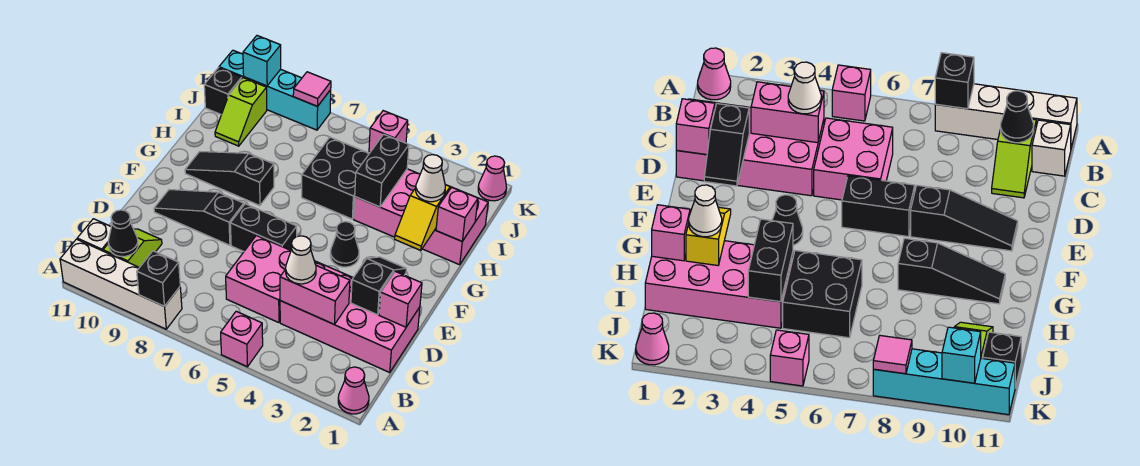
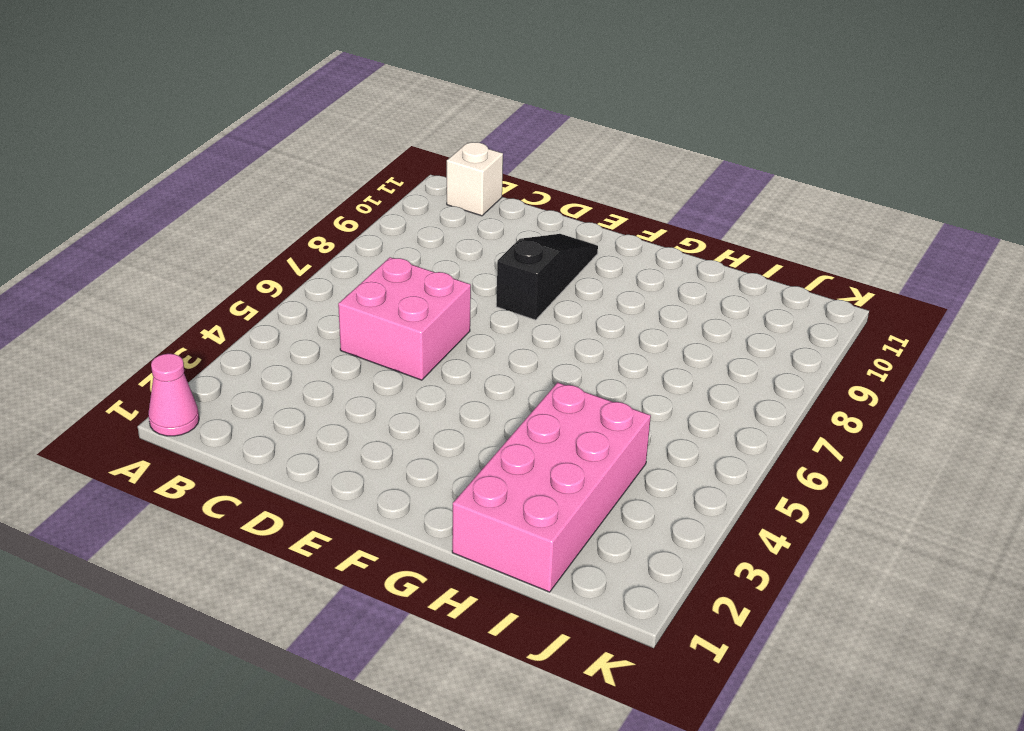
none -> pink 1x1 brick [221,311,263,367]
none -> white 1x4 brick [60,239,182,329]
none -> lime 1x2 slope [103,229,162,268]
none -> pink 2x4 brick [280,261,420,372]

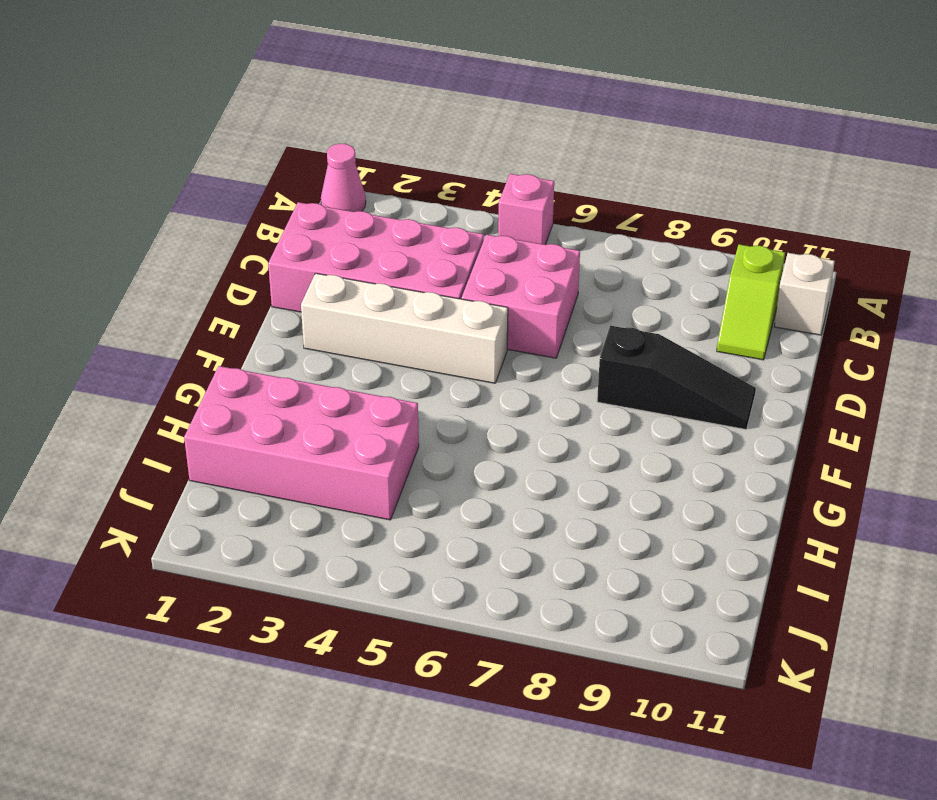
white 1x4 brick [301,273,508,383] -> white 1x4 brick moved to [60,239,182,329]
none -> black 1x2 brick [230,204,297,251]
none -> black 1x1 cone [330,222,359,267]
none -> black 1x3 slope [185,152,274,206]
none -> black 2x2 brick [302,137,369,219]

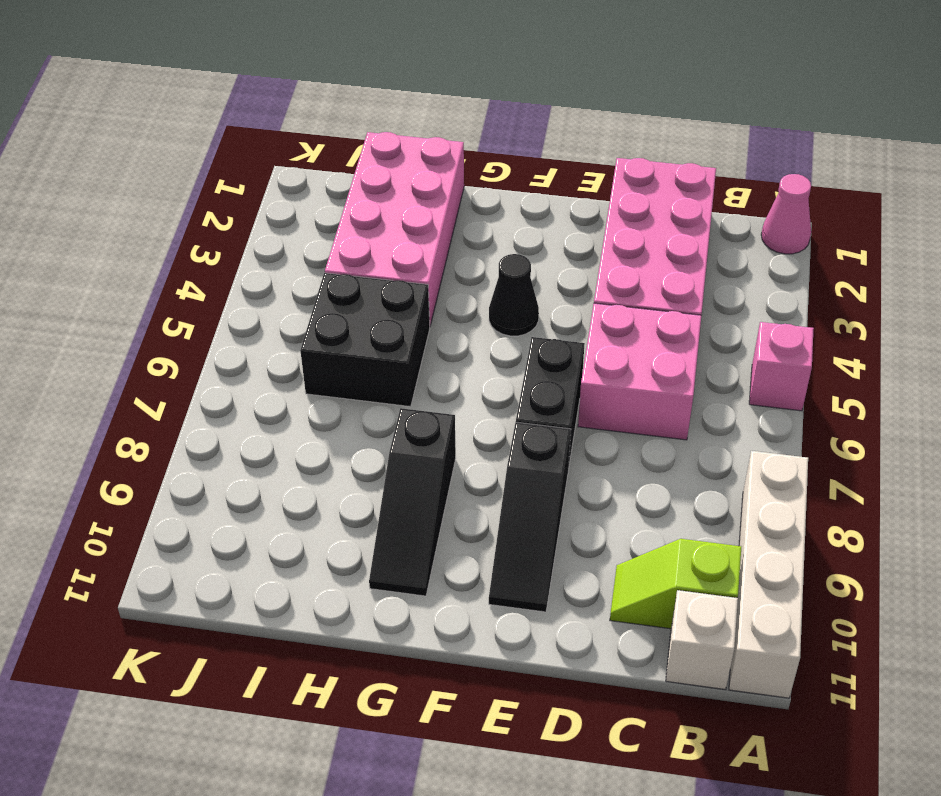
none -> lime 1x2 slope [215,78,267,146]
none -> black 1x1 brick [204,68,242,115]
none -> pink 1x1 cone [478,156,507,201]
none -> pink 1x1 brick [369,111,408,152]

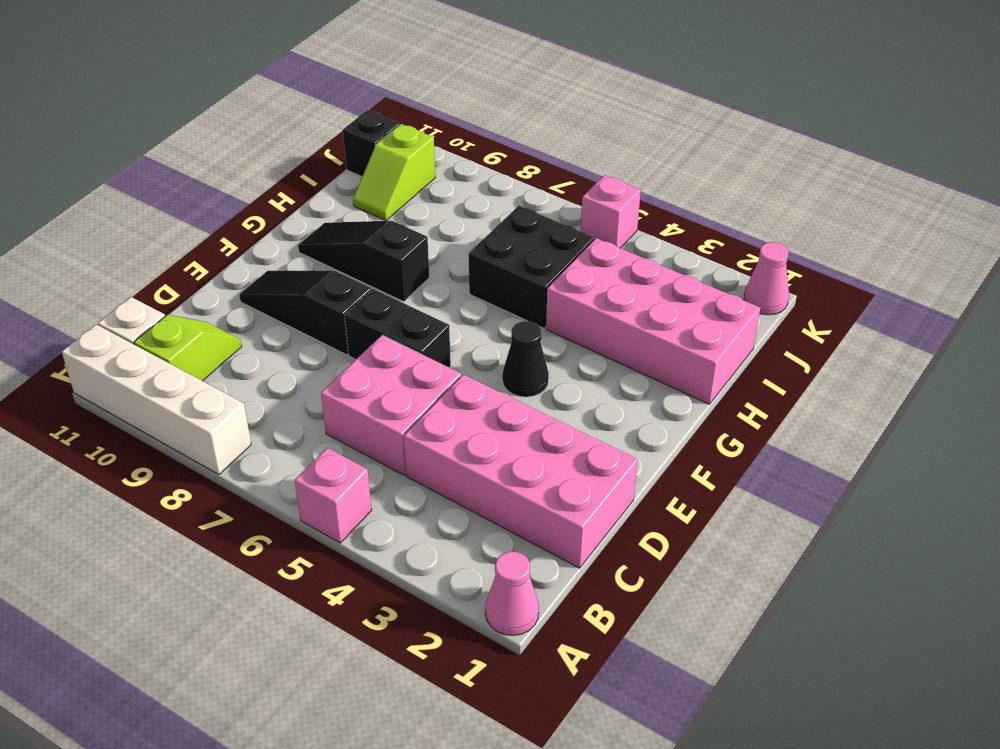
none -> cyan 1x4 brick [219,50,331,130]
none -> black 1x1 brick [137,251,180,306]
none -> black 1x1 cone [108,210,138,257]
none -> pink 1x2 brick [280,266,350,324]

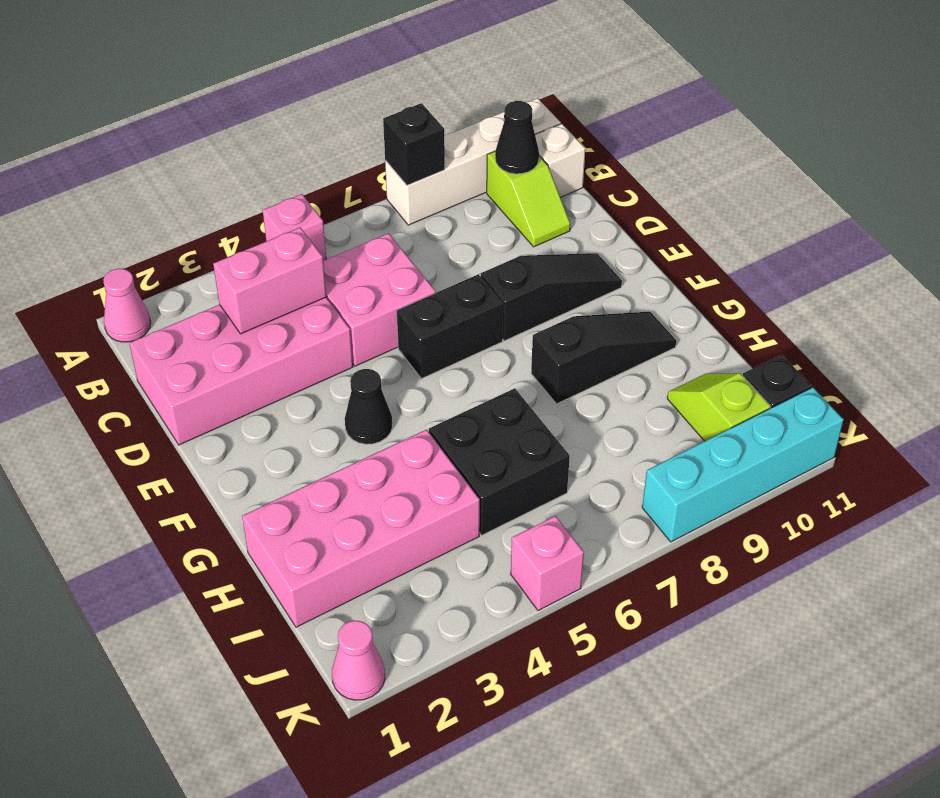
none -> pink 1x1 brick [379,271,422,327]
none -> black 1x2 slope [351,257,406,315]
none -> yellow 1x2 slope [395,185,450,250]
none -> pink 1x1 brick [436,187,478,241]

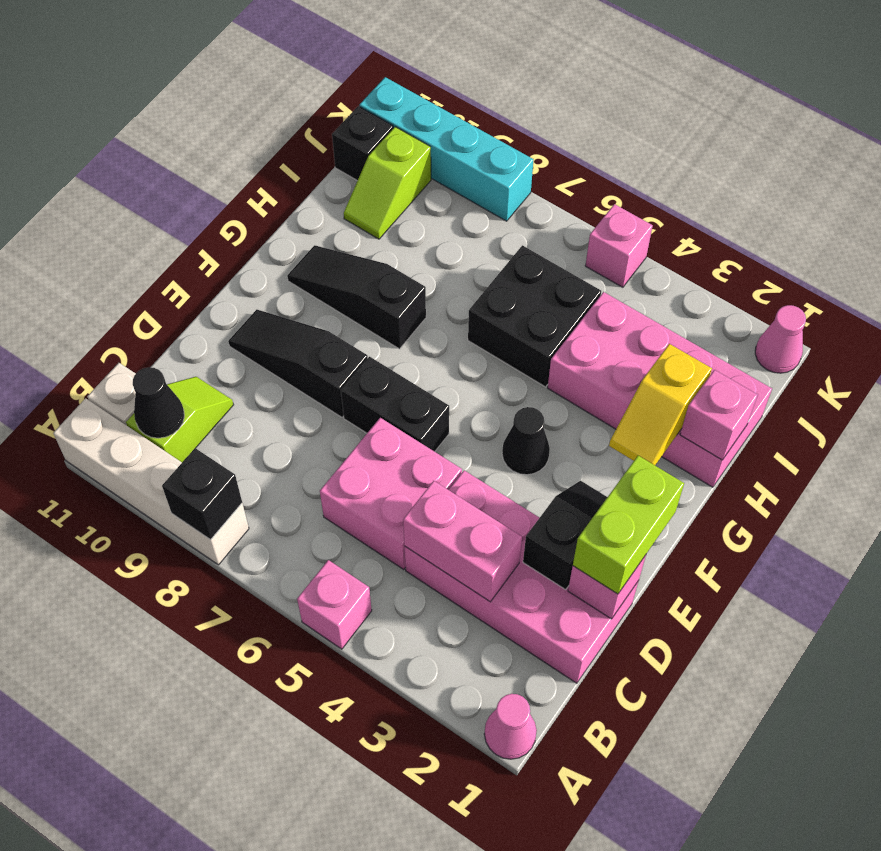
lime 1x2 brick [573,456,684,594] -> none
none -> black 1x2 brick [355,134,409,207]
none -> pink 1x1 tile [293,72,331,106]
none -> cyan 1x1 brick [243,36,281,86]
none -> white 1x1 cone [286,236,316,284]

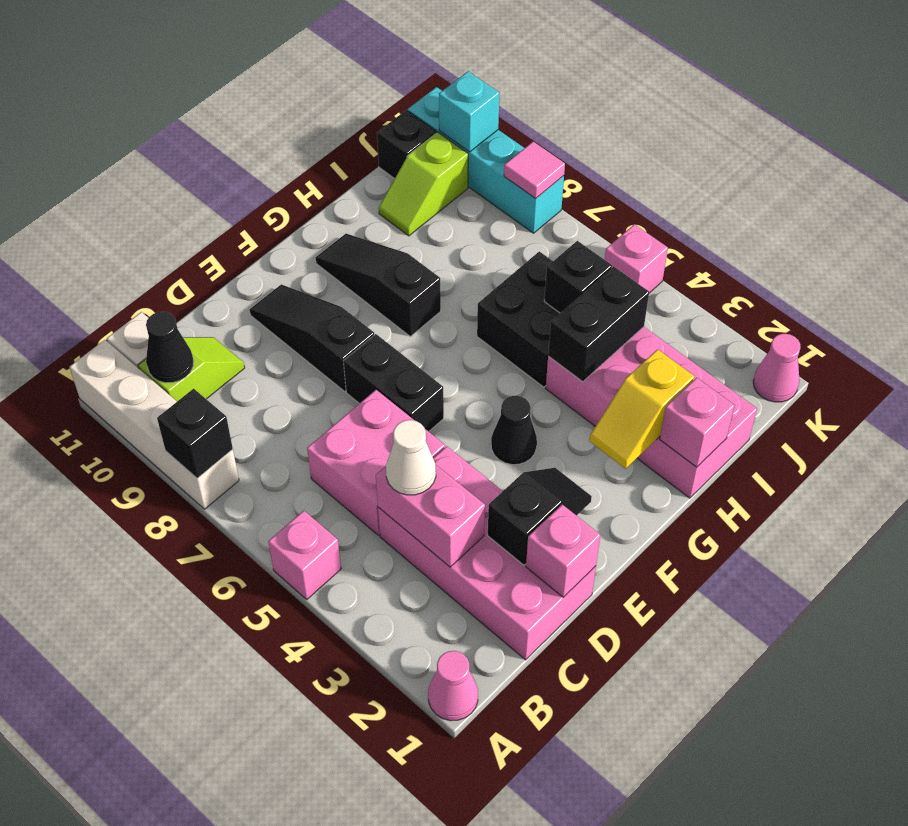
black 1x1 brick [544,241,612,313] -> none
none -> white 1x1 cone [416,155,445,202]

